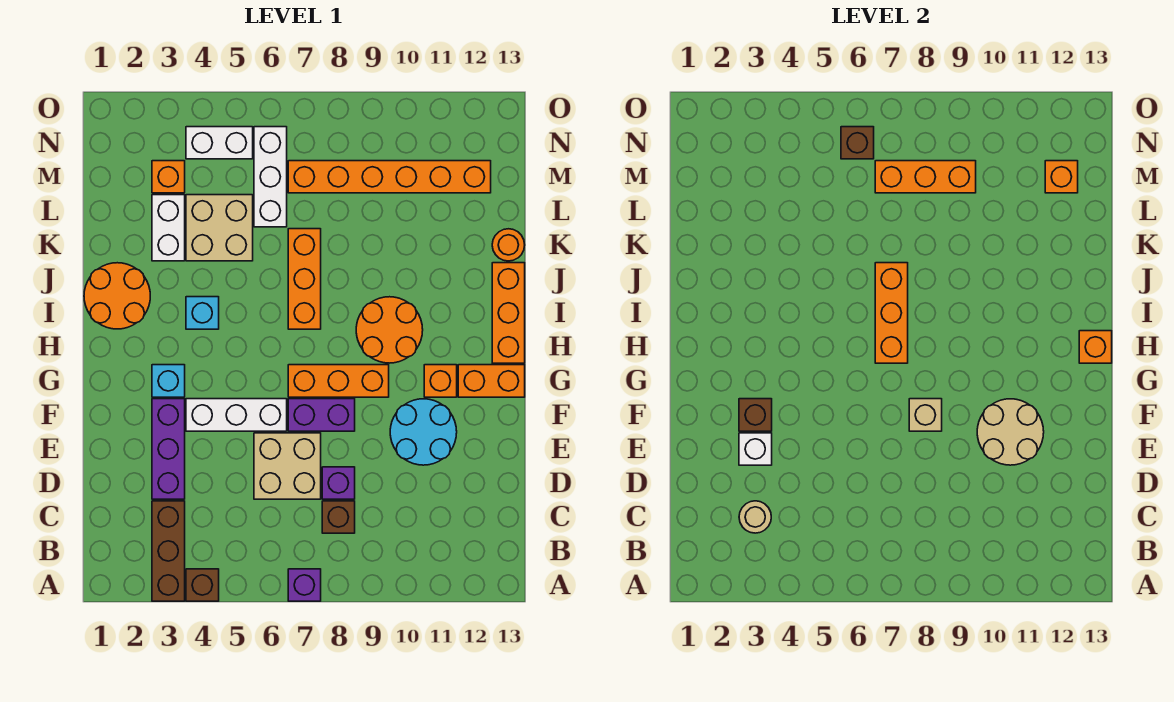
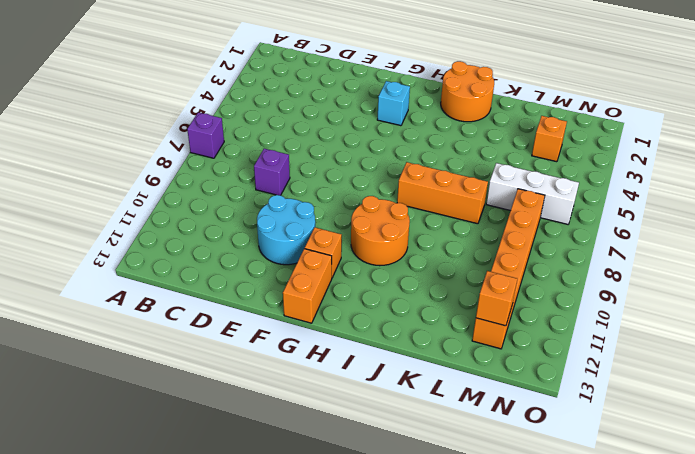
none -> brown 1x3 brick [152,501,185,601]
none -> brown 1x1 brick [186,569,219,601]
none -> brown 1x1 brick [322,501,355,533]
none -> purple 1x3 brick [152,399,185,499]

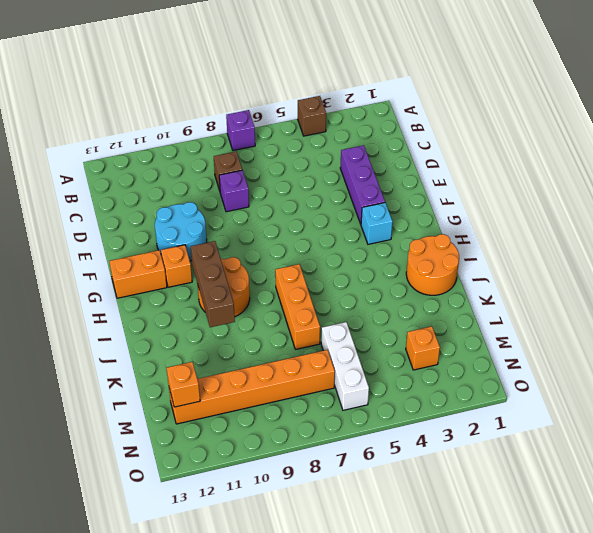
brown 1x3 brick [191,241,235,327] -> brown 1x3 brick moved to [152,501,185,601]
none -> tan 2x2 brick [254,433,321,499]
none -> white 1x3 brick [186,399,287,431]
none -> purple 1x2 brick [288,399,355,431]
none -> orange 1x3 brick [288,365,389,397]

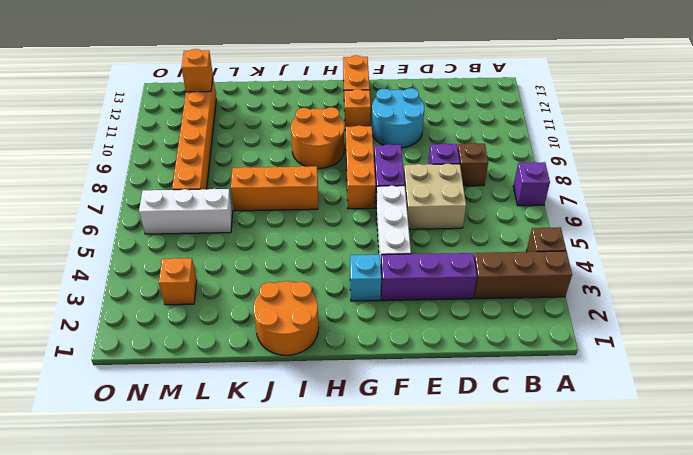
none -> orange 1x3 brick [492,263,525,363]
none -> cyan 1x1 brick [186,297,219,329]
none -> white 1x2 brick [152,195,185,261]
none -> tan 2x2 brick [186,195,253,261]

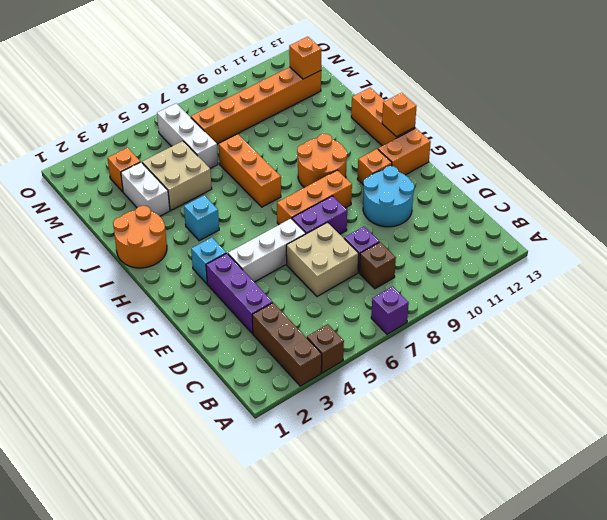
none -> orange 1x1 round brick [492,229,525,261]
none -> white 1x2 brick [186,127,253,159]
none -> tan 1x1 round brick [739,501,771,533]
none -> white 1x1 brick [739,433,772,465]

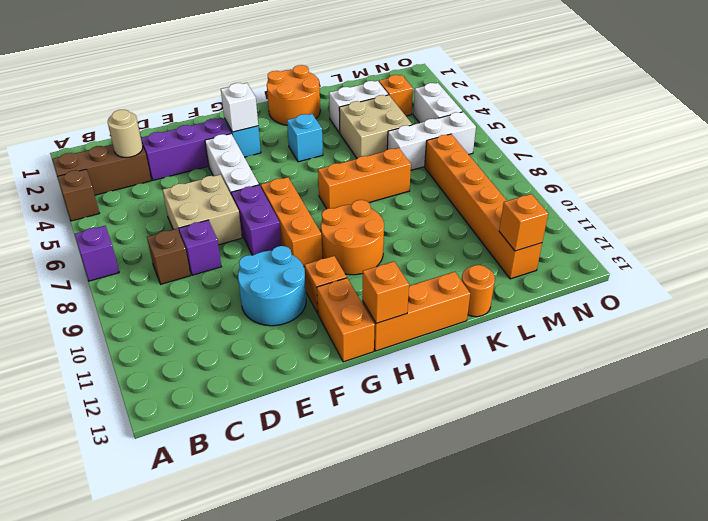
white 1x1 brick [221,83,258,132] -> white 1x1 brick moved to [739,433,772,465]
none -> tan 2x2 round brick [977,399,1044,465]
none -> brown 1x1 brick [739,399,772,431]
none -> tan 1x1 brick [909,399,942,431]
none -> orange 1x3 brick [875,263,908,363]

